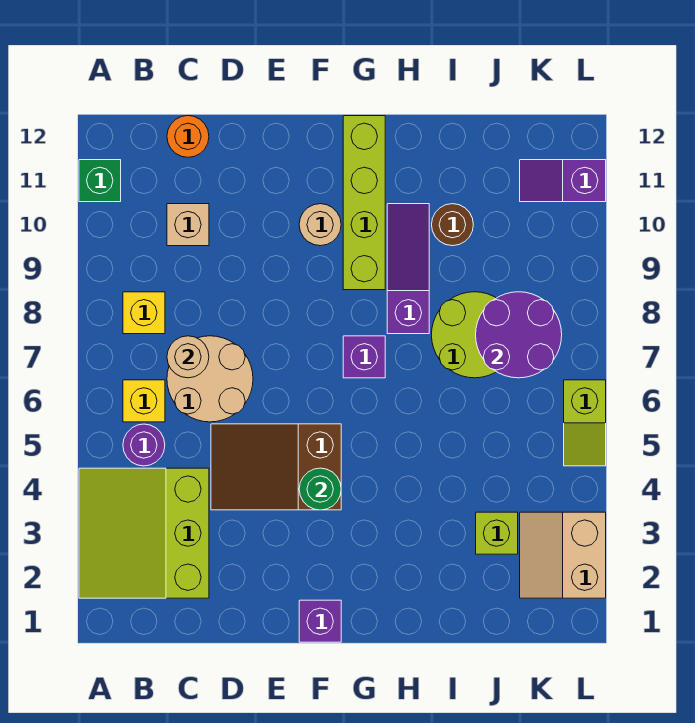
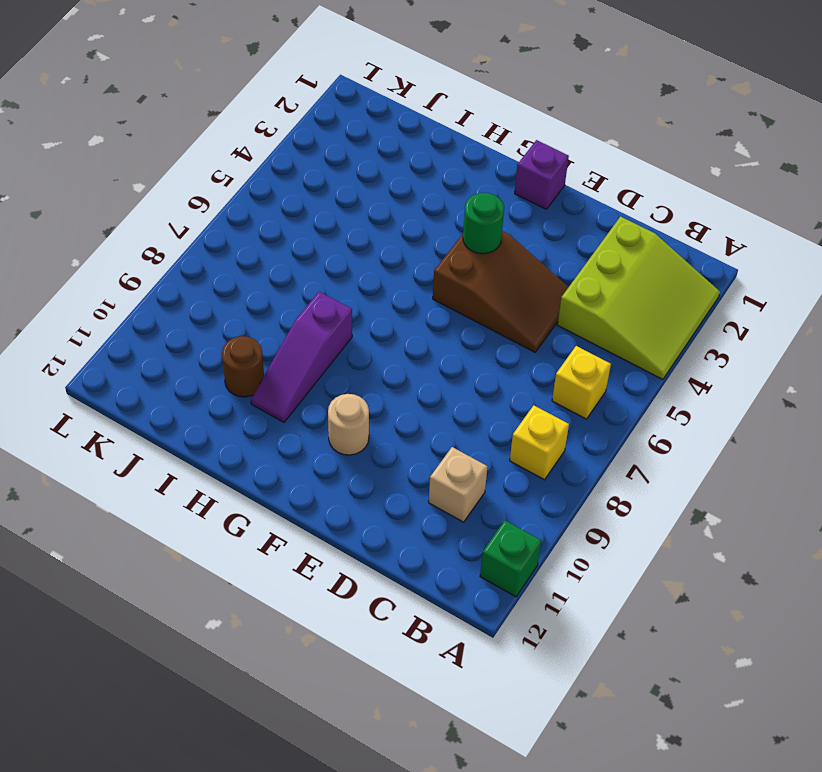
none -> purple 1x1 round brick [123,424,165,466]
none -> tan 2x2 round brick [167,336,253,422]
none -> orange 1x1 round brick [167,116,209,157]

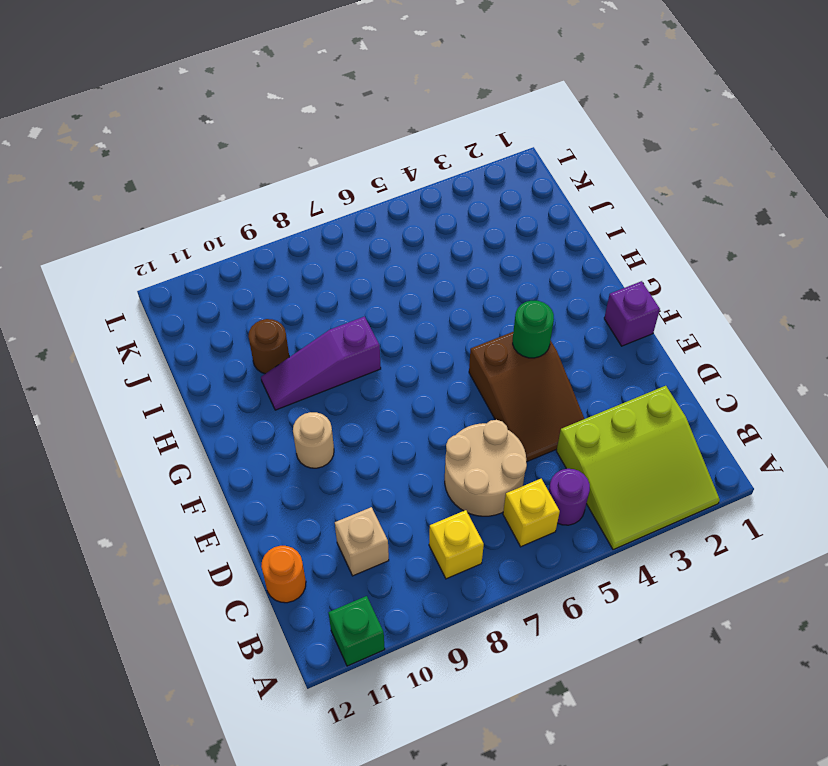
none -> purple 1x1 brick [343,336,385,378]
none -> lime 1x4 brick [343,116,385,290]
none -> lime 2x2 round brick [432,292,496,378]

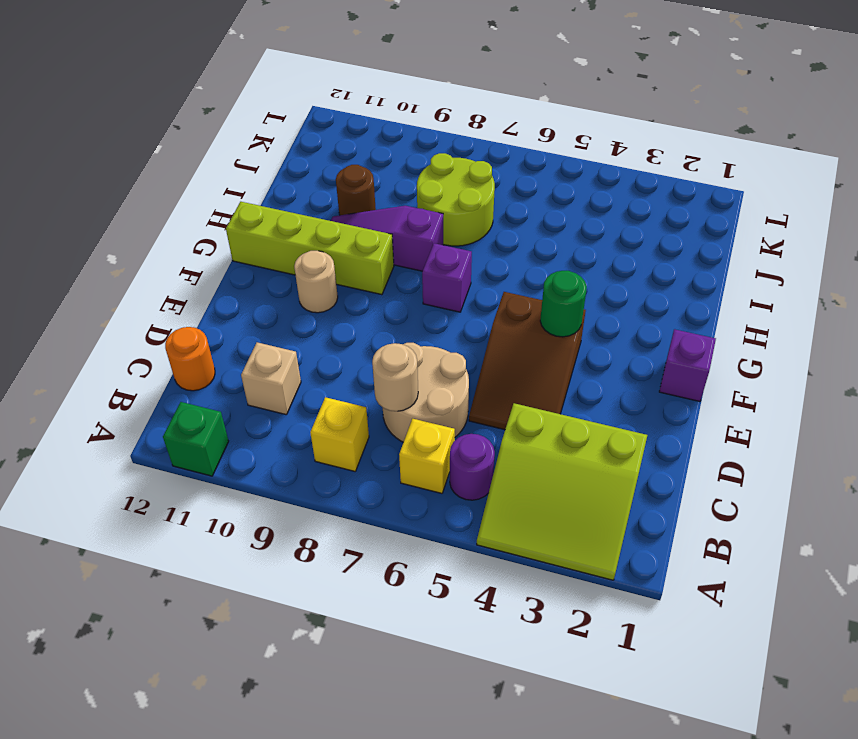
none -> lime 1x1 brick [476,512,518,554]
none -> tan 2x2 slope [520,512,606,598]
none -> purple 1x2 slope [520,160,606,202]

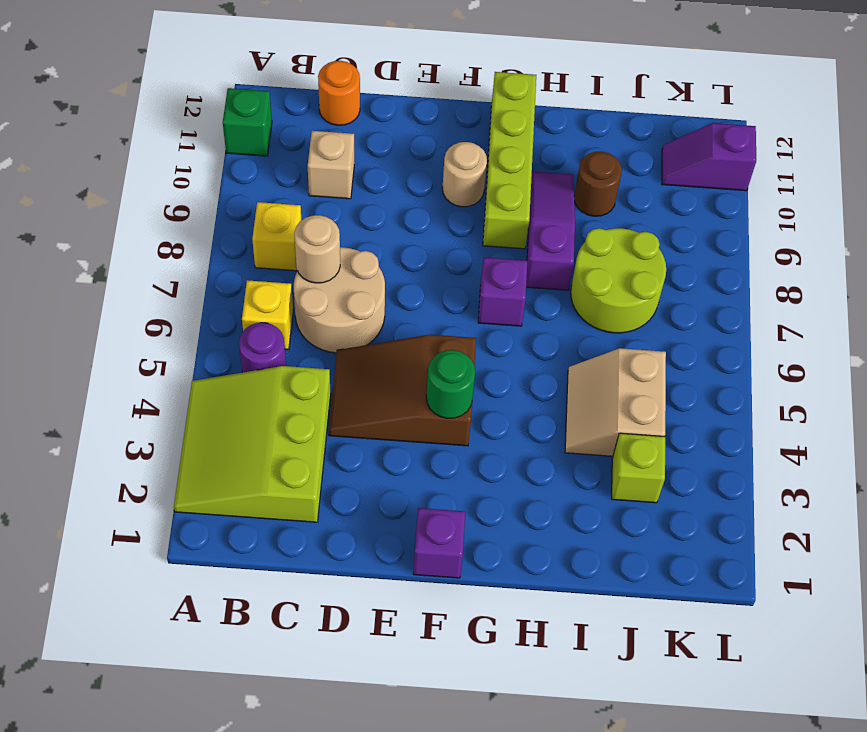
tan 2x2 slope [565,348,666,456] -> tan 2x2 slope moved to [520,512,606,598]
none -> lime 1x2 slope [564,380,606,466]
none -> purple 2x2 round brick [476,292,562,378]

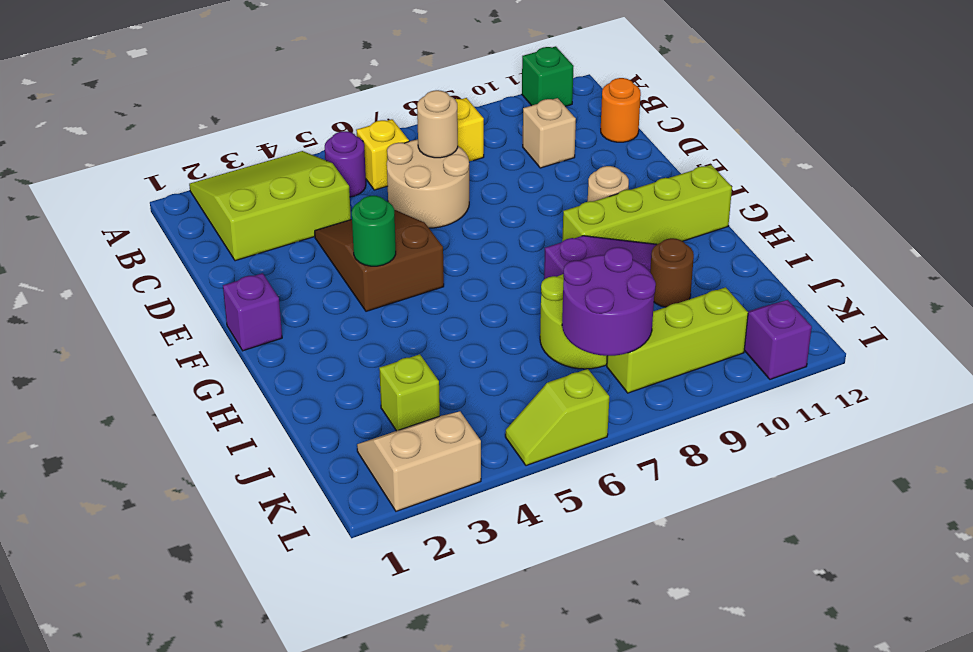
lime 1x3 brick [607,287,748,393] -> none
none -> purple 1x1 brick [343,336,385,378]

